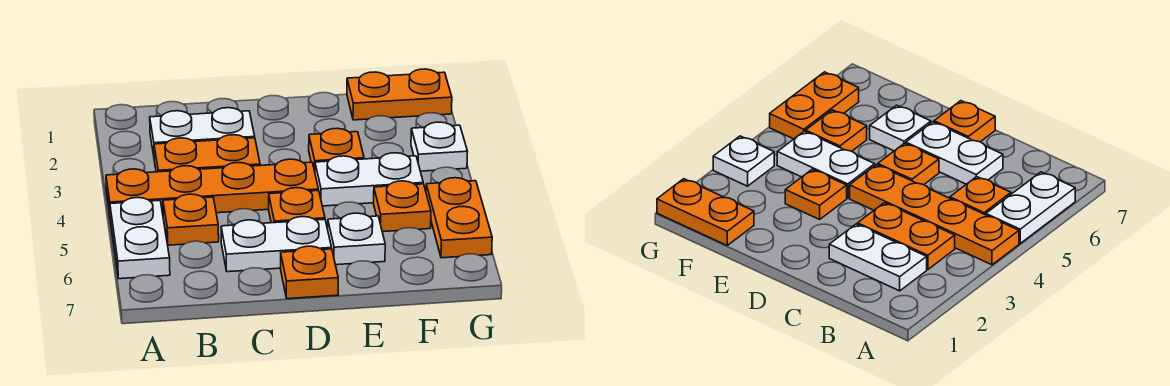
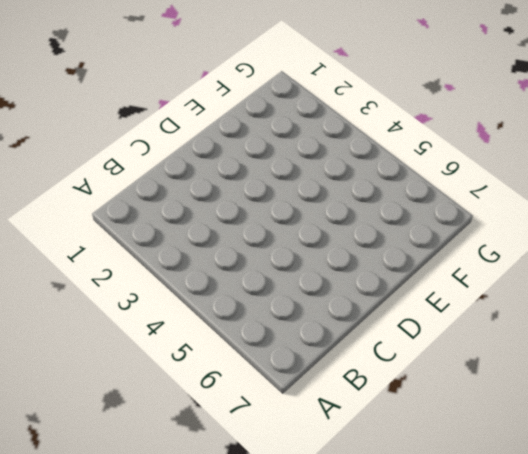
none -> orange 1x4 plate [106,159,319,214]
none -> white 1x2 plate [110,198,170,279]
none -> white 1x2 plate [150,108,255,155]

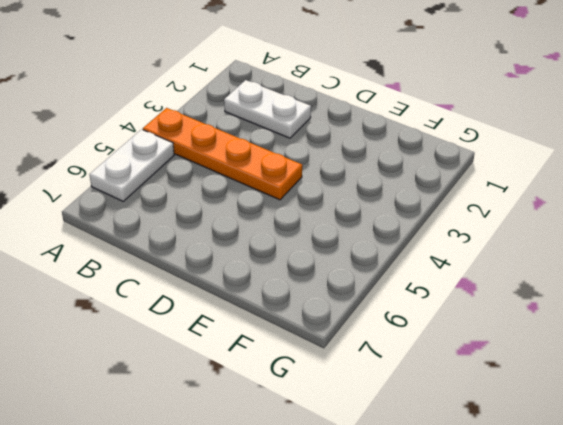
none -> orange 1x2 plate [154,135,260,172]
none -> orange 1x1 plate [163,194,219,245]
none -> white 1x2 plate [221,217,332,272]

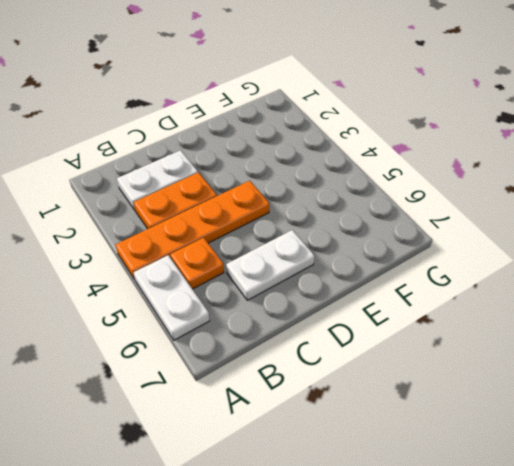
none -> orange 1x1 plate [269,188,325,223]
none -> orange 1x1 plate [281,246,338,299]
none -> orange 1x1 plate [309,129,364,171]

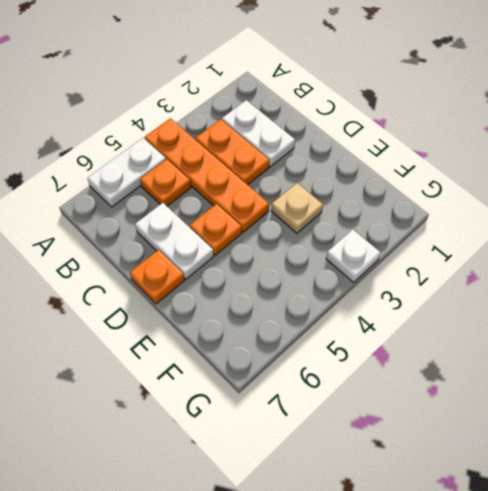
tan 1x1 plate [271,183,323,233] -> orange 1x1 plate [309,129,364,171]
none -> white 1x2 plate [315,153,423,206]
none -> white 1x1 plate [328,213,385,265]
none -> orange 1x2 plate [347,69,452,120]

